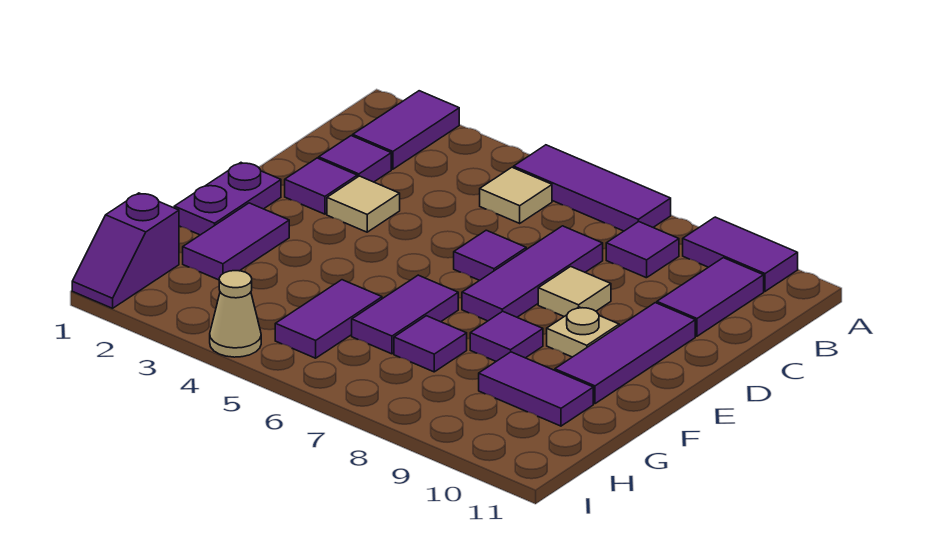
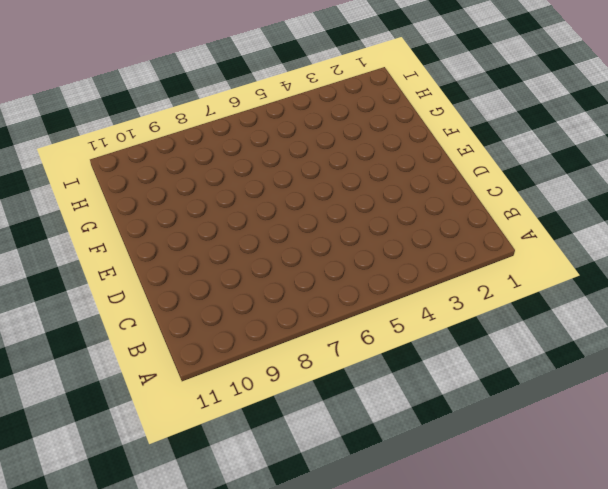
none -> purple 1x2 tile [353,91,459,169]
none -> purple 1x3 tile [514,145,671,231]
none -> purple 1x2 tile [683,217,798,291]

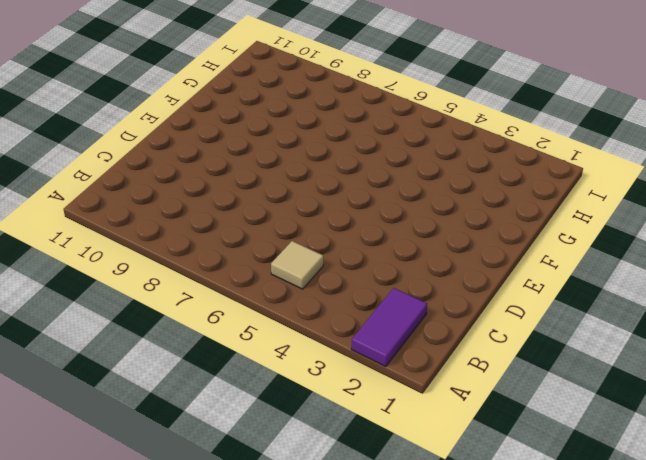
none -> purple 1x3 tile [514,145,671,231]
none -> purple 1x2 tile [683,217,798,291]
none -> purple 1x1 tile [606,221,679,278]

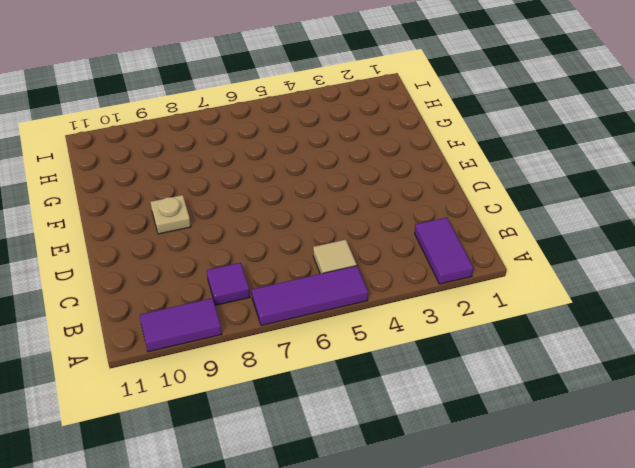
none -> purple 1x2 tile [657,258,764,336]
none -> purple 1x1 tile [319,136,391,182]
none -> purple 1x3 tile [462,226,603,321]

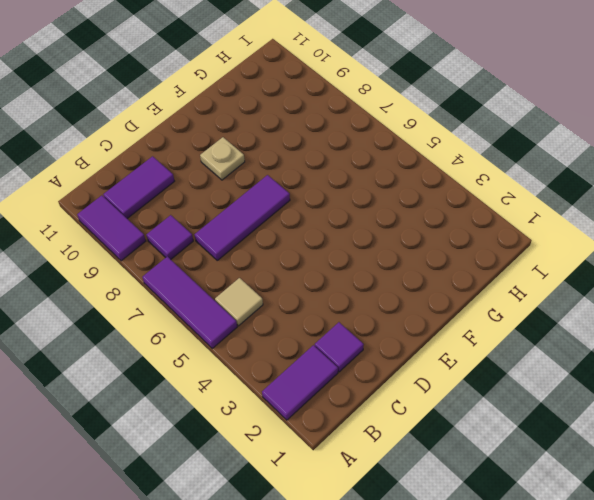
none -> purple 1x1 tile [285,158,357,214]
none -> tan 1x1 tile [327,176,400,232]
none -> purple 1x1 tile [454,230,526,280]

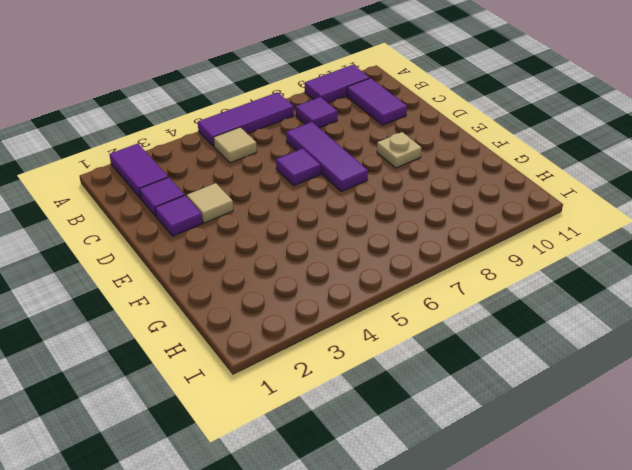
none -> tan 1x1 tile [538,267,611,316]
none -> purple 1x3 tile [555,303,695,404]
none -> purple 1x2 plate [174,163,281,235]

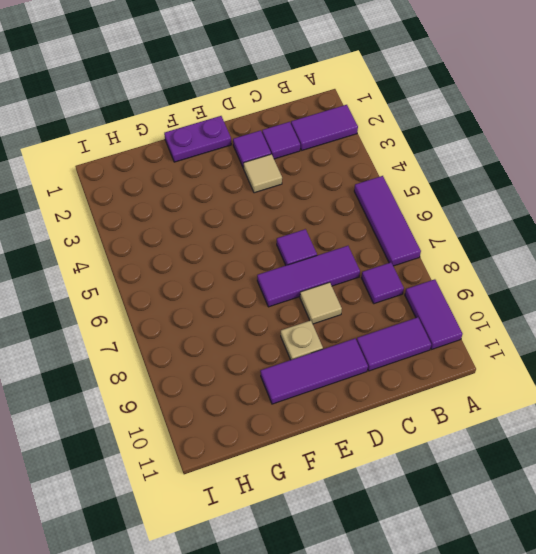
none -> tan 1x1 tile [480,167,552,223]
none -> purple 1x2 tile [183,203,289,280]
none -> purple 1x2 tile [352,275,458,354]

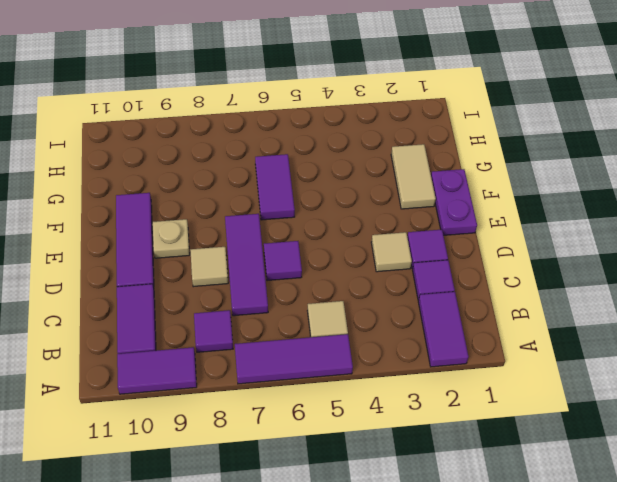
tan 1x2 tile [391,144,436,209] -> purple 1x2 tile [183,203,289,280]
none -> purple 1x1 tile [470,311,543,361]
none -> purple 1x2 tile [275,280,382,358]
none -> purple 1x1 tile [394,316,467,372]

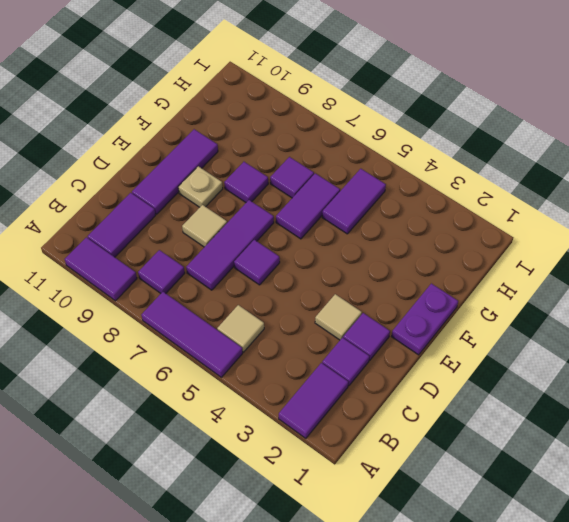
none -> purple 1x2 tile [183,203,289,280]
none -> purple 1x2 tile [479,352,593,426]
none -> purple 1x2 slope [72,193,179,308]

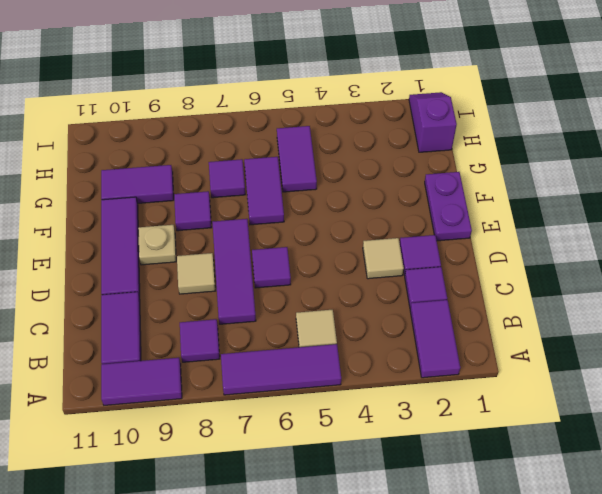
none -> purple 1x2 tile [183,203,289,280]
none -> tan 1x1 cone [210,271,261,357]

